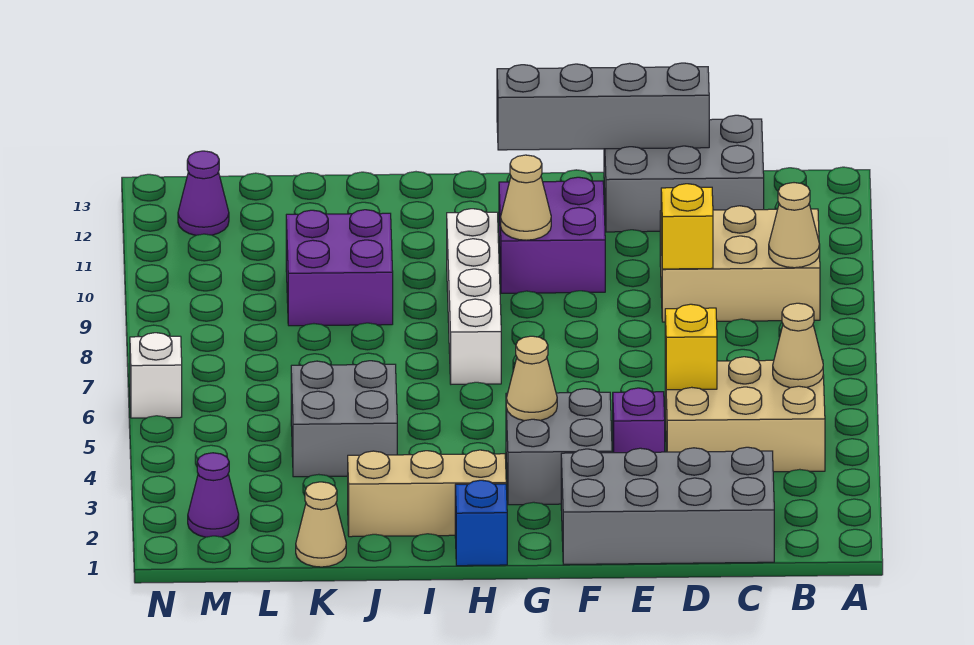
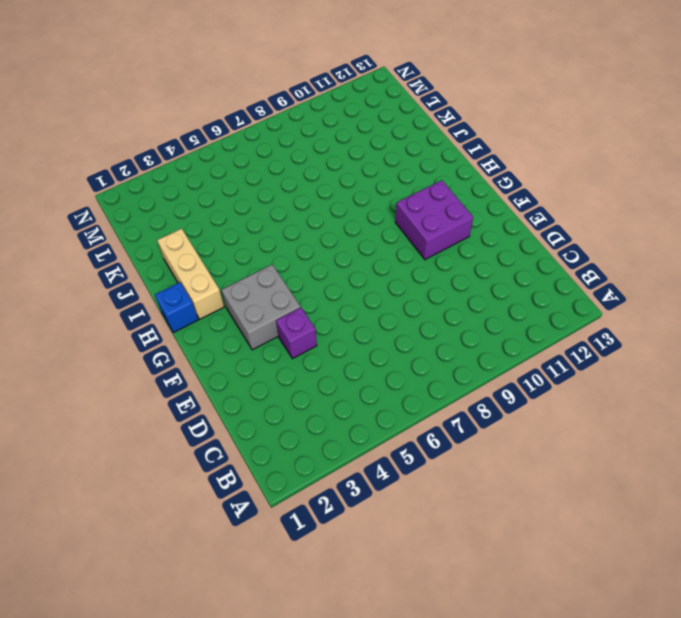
none -> tan 2x3 brick [665,357,825,472]
none -> tan 2x3 brick [660,206,820,322]
none -> grey 2x4 brick [561,447,774,564]

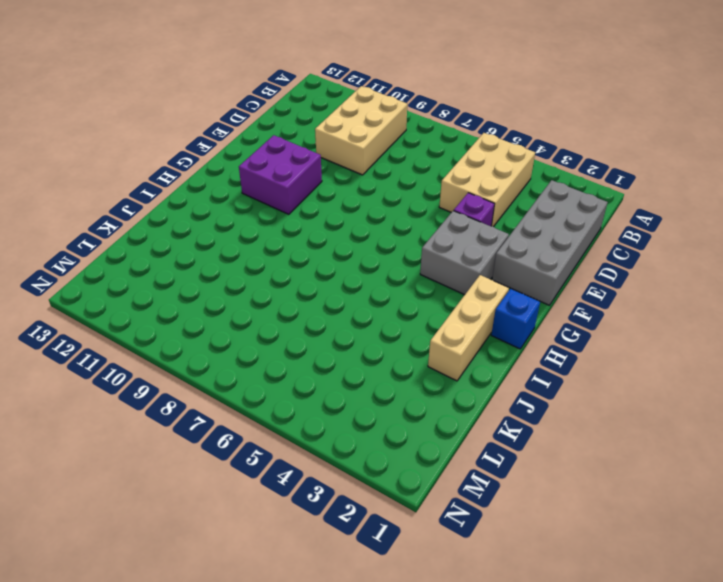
none -> grey 2x3 brick [604,115,764,232]
none -> white 1x4 brick [447,209,501,384]
none -> grey 2x2 brick [291,361,397,477]

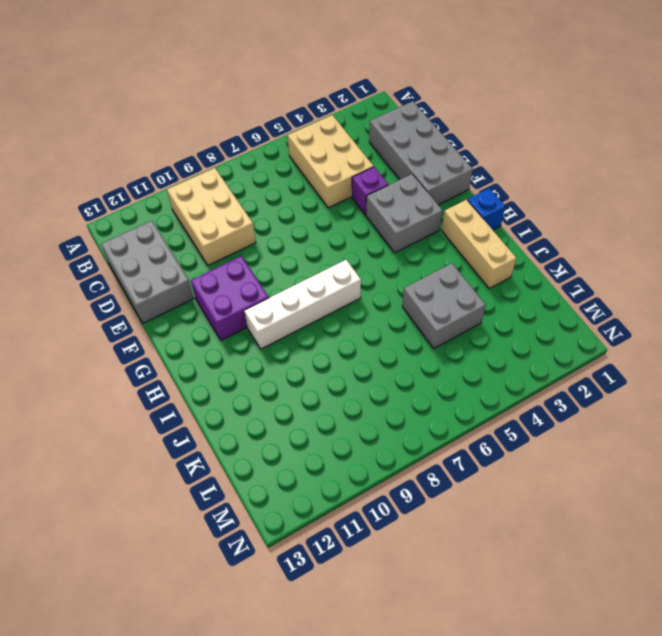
none -> purple 2x2 brick [286,210,393,326]
none -> tan 1x1 cone [296,482,346,567]
none -> purple 1x1 cone [188,453,239,537]

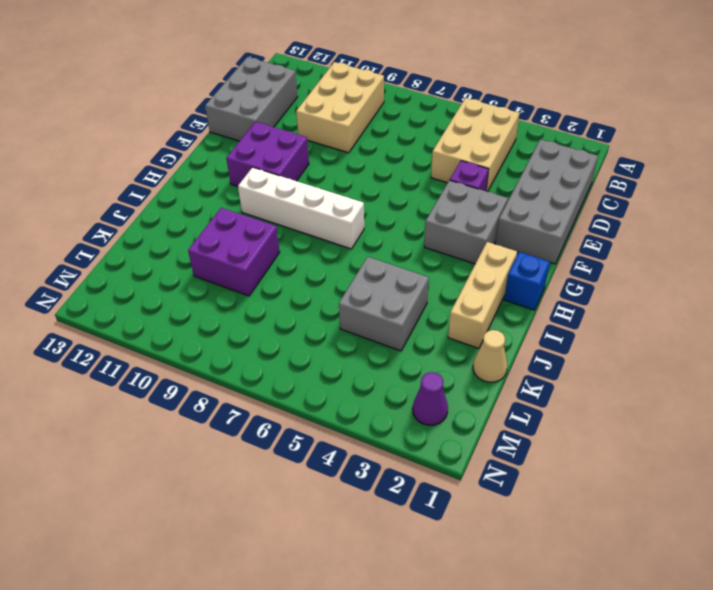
none -> purple 1x1 cone [178,151,229,235]
none -> white 1x1 brick [130,333,182,418]
none -> tan 1x1 cone [773,303,823,388]

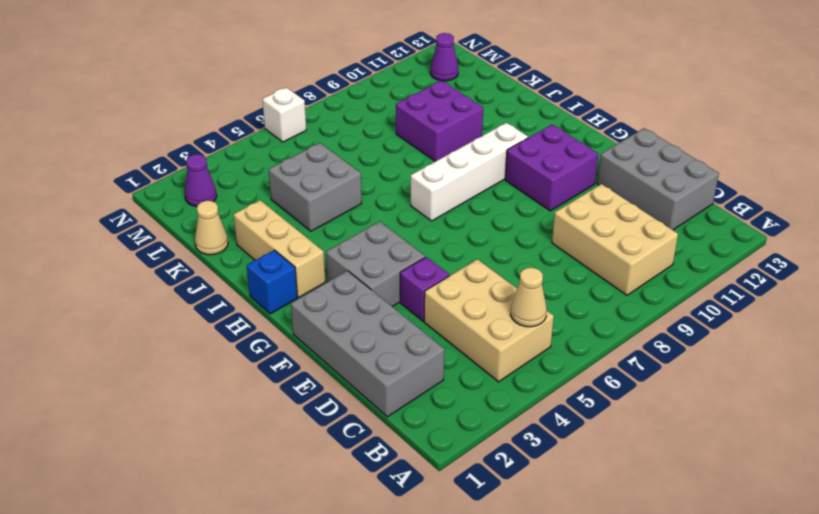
none -> tan 1x1 cone [769,183,820,268]
none -> yellow 1x1 brick [665,304,717,390]
none -> yellow 1x1 brick [661,184,713,269]

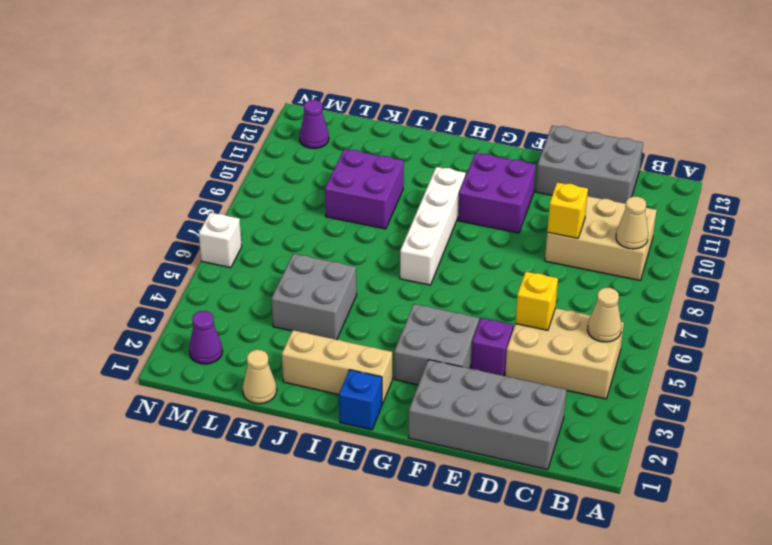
none -> grey 1x4 brick [497,63,709,150]
none -> tan 1x1 cone [506,336,557,421]
none -> tan 1x1 cone [501,155,551,240]

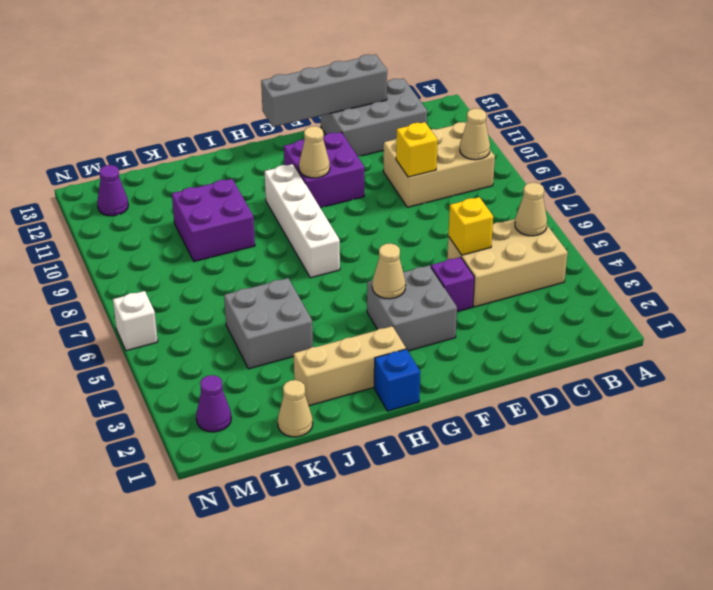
none -> grey 2x4 brick [561,447,774,564]

